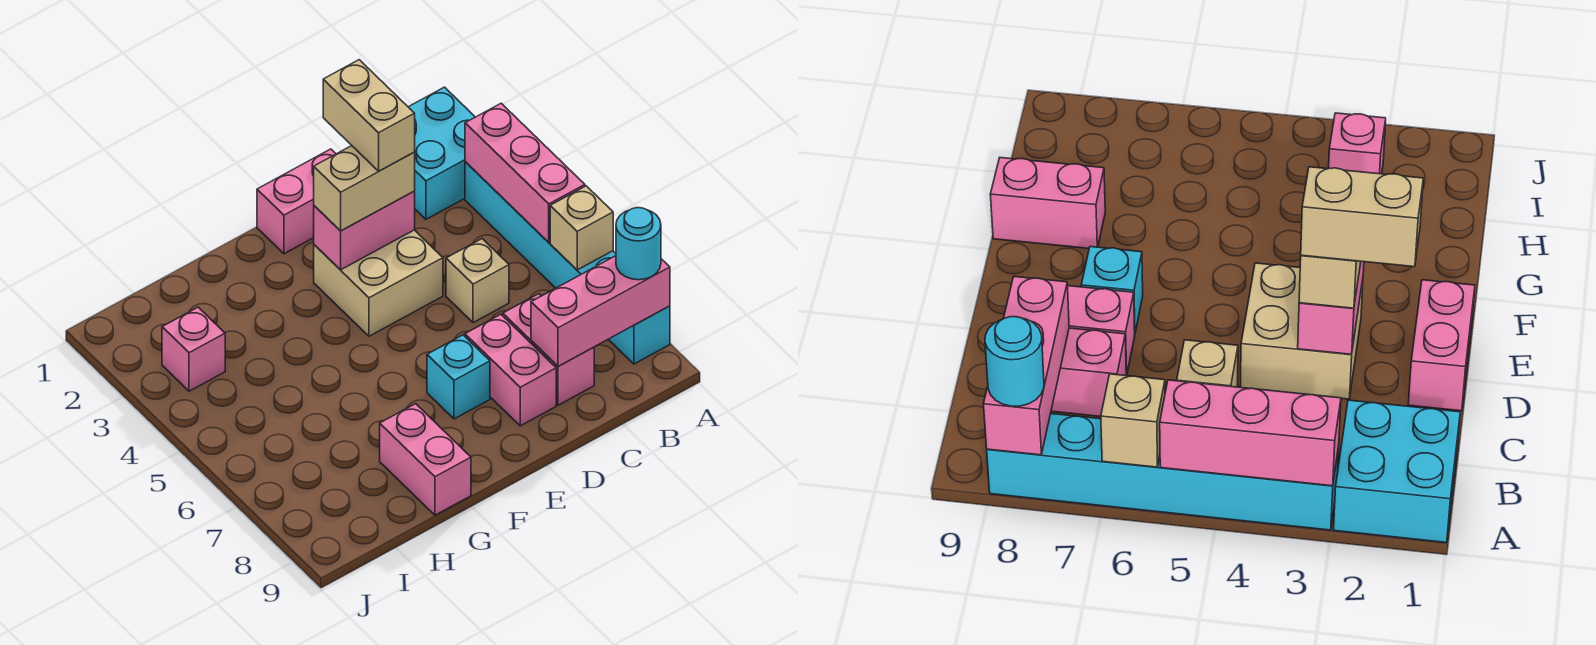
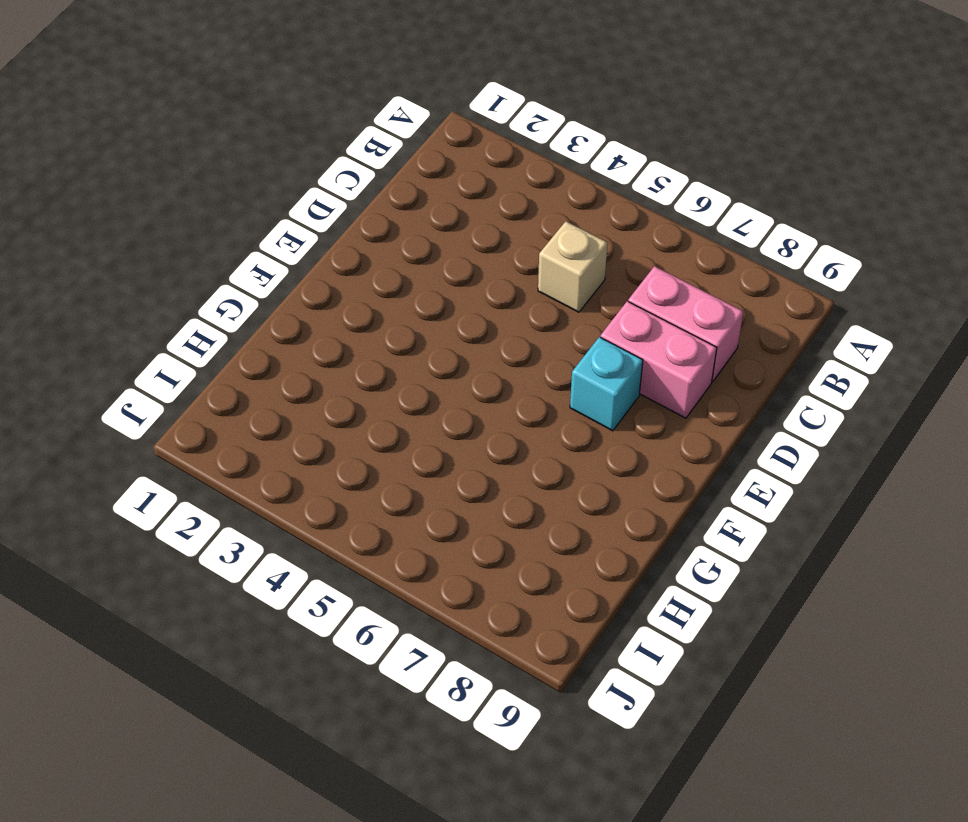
none -> cyan 2x2 brick [409,87,475,219]
none -> cyan 1x6 brick [465,162,670,364]
none -> pink 1x2 brick [257,149,336,254]

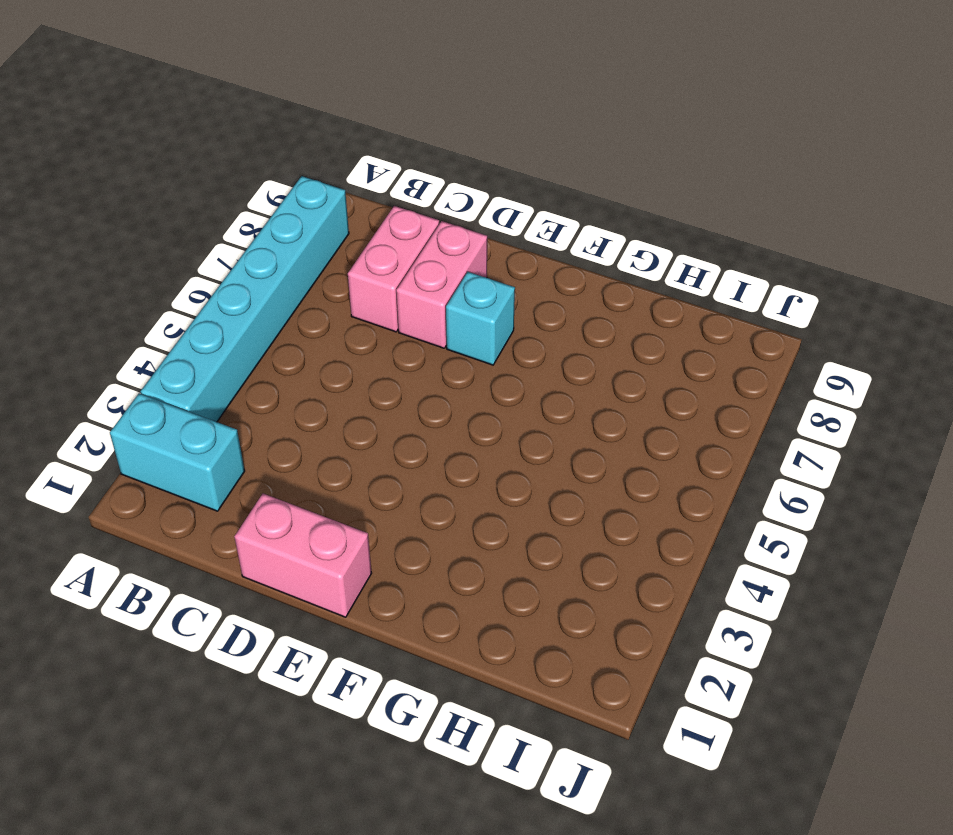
cyan 1x2 brick [110,393,245,511] -> cyan 2x2 brick [409,87,475,219]
none -> tan 1x1 brick [446,239,509,323]
none -> tan 2x2 brick [314,230,443,336]
none -> pink 1x2 brick [380,404,471,515]

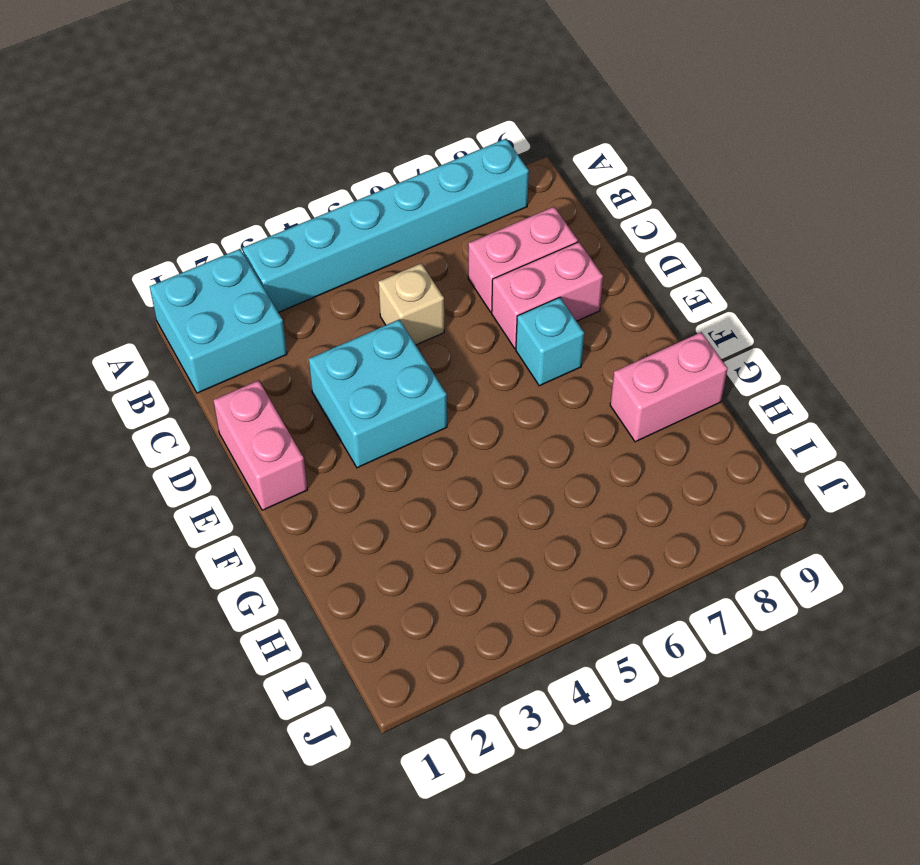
cyan 2x2 brick [309,320,447,468] -> tan 2x2 brick [314,230,443,336]
none -> pink 1x1 brick [162,307,225,391]
none -> pink 1x3 brick [465,103,585,242]
none -> tan 1x1 brick [550,186,613,270]

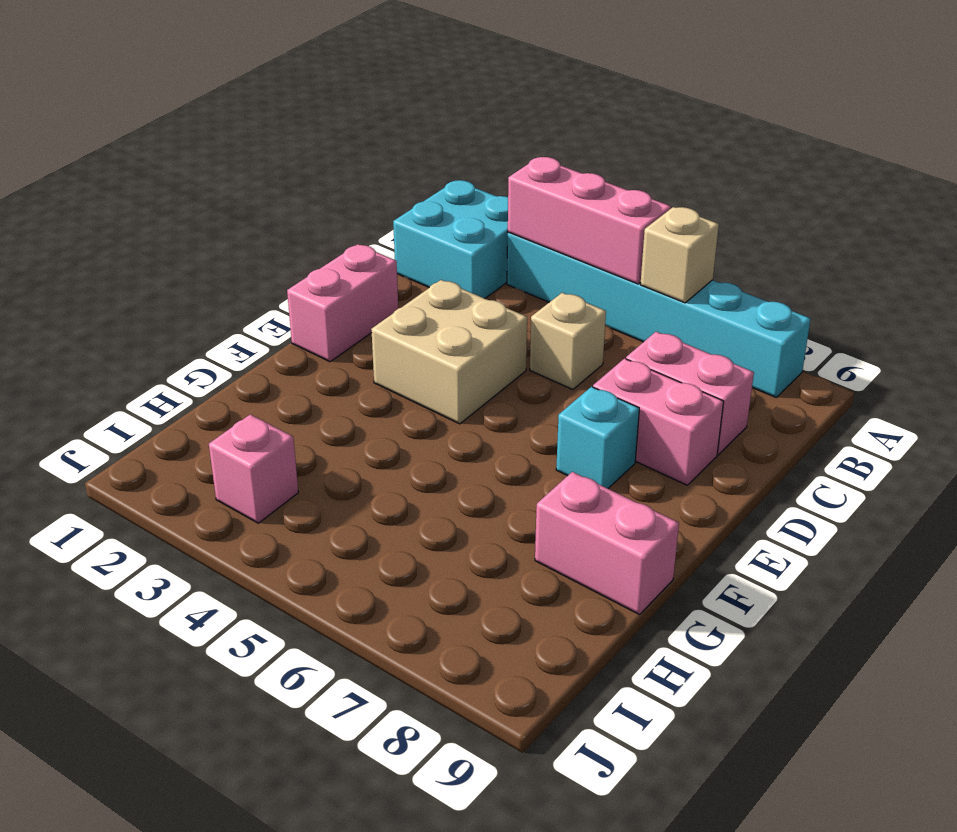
none -> pink 1x3 brick [531,256,670,366]
none -> pink 1x2 brick [314,191,415,270]
none -> cyan 1x1 round brick [616,208,661,280]

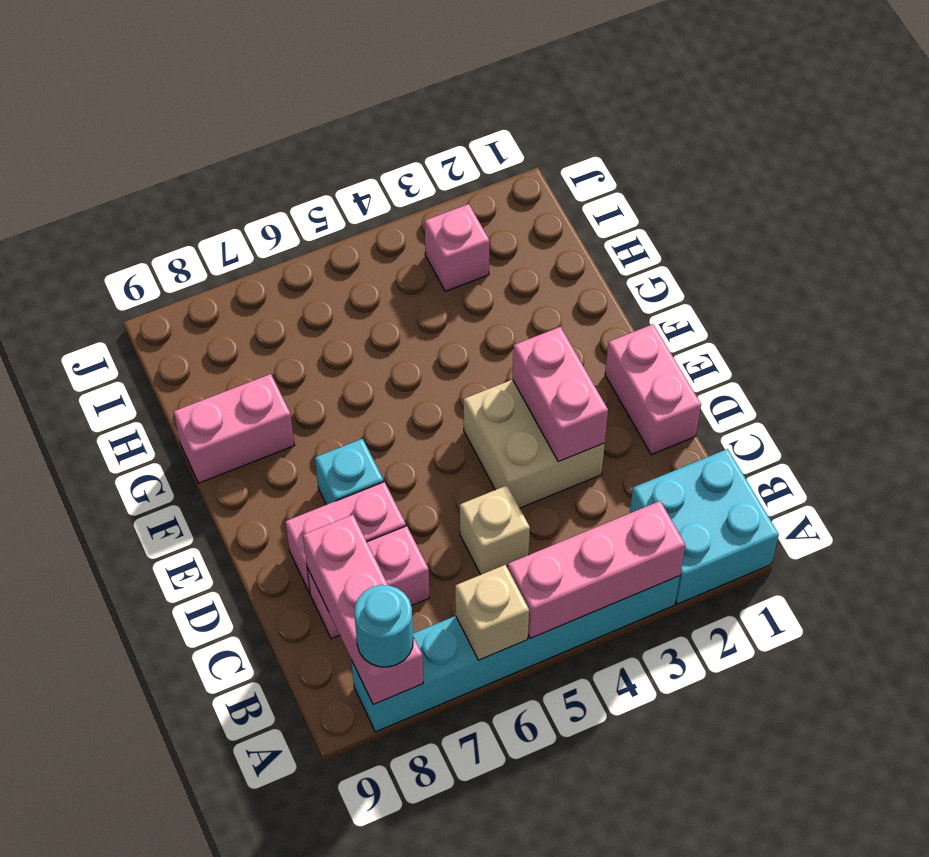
none -> tan 1x2 brick [314,146,415,231]
none -> tan 1x2 brick [323,60,415,171]

